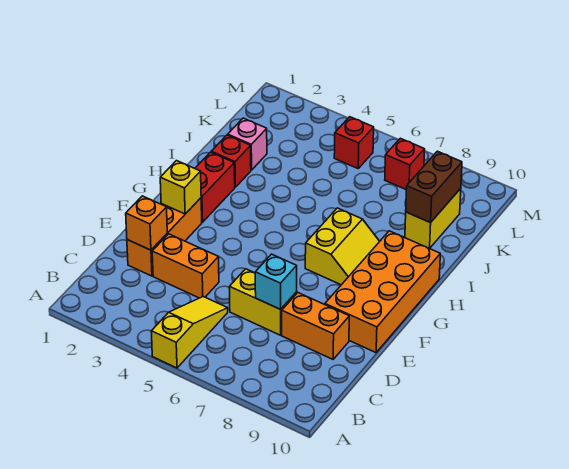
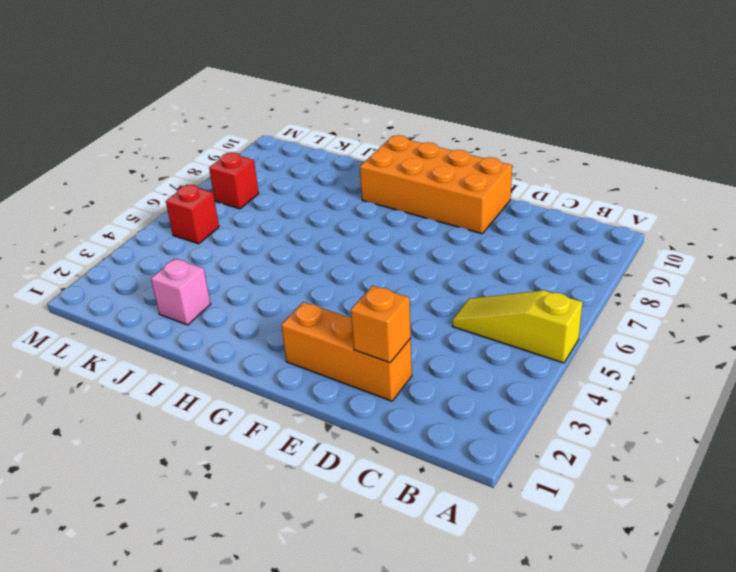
none -> orange 1x2 brick [152,234,219,298]
none -> yellow 1x2 brick [229,269,297,335]
none -> orange 1x2 brick [282,293,349,359]

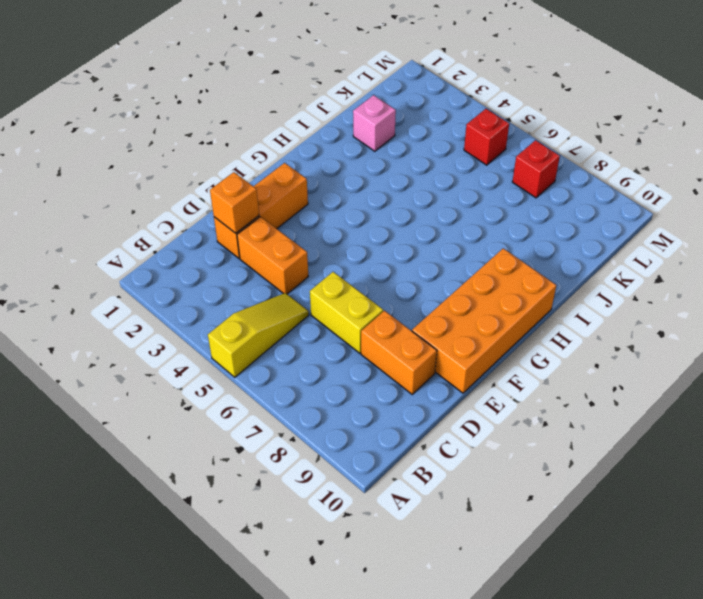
none -> red 1x2 brick [195,152,235,222]
none -> yellow 2x2 slope [305,208,380,285]
none -> red 1x1 brick [211,135,251,187]

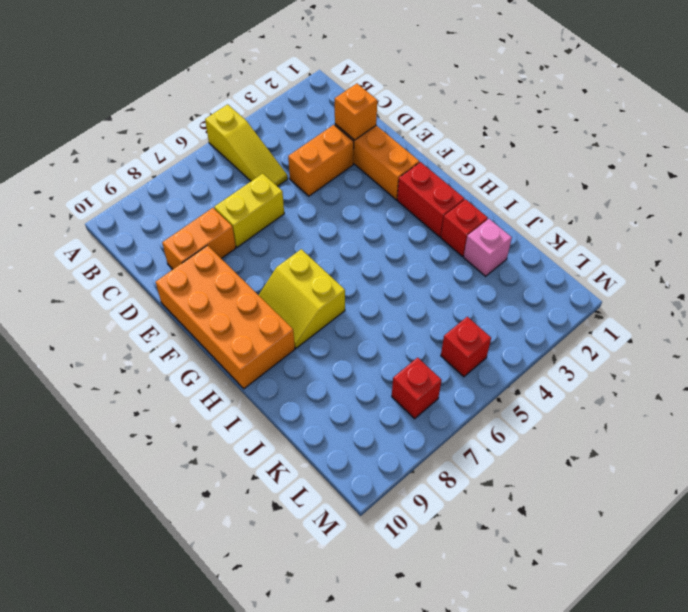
none -> yellow 1x2 brick [405,188,461,248]
none -> cyan 1x1 brick [255,254,297,309]
none -> yellow 1x1 brick [160,161,201,214]

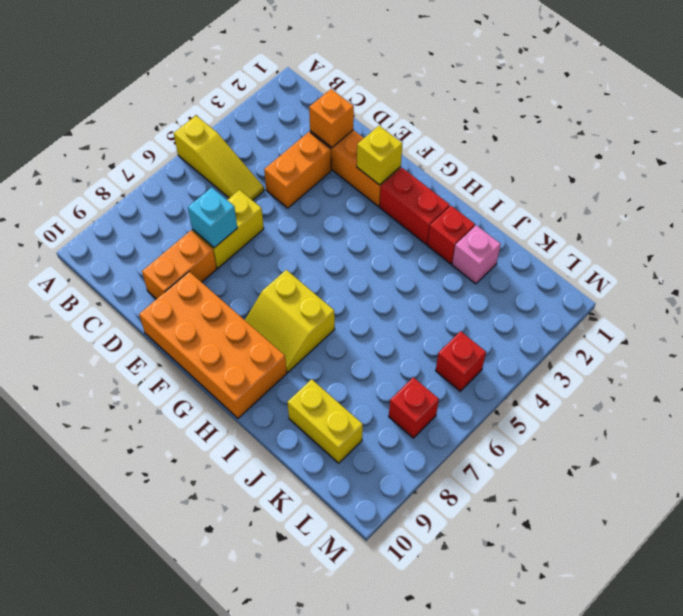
none -> brown 1x2 brick [406,151,462,223]

